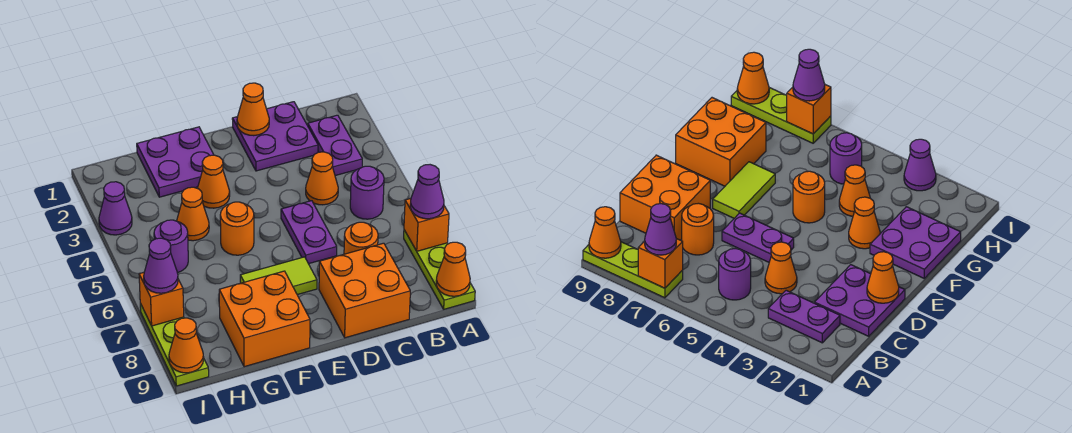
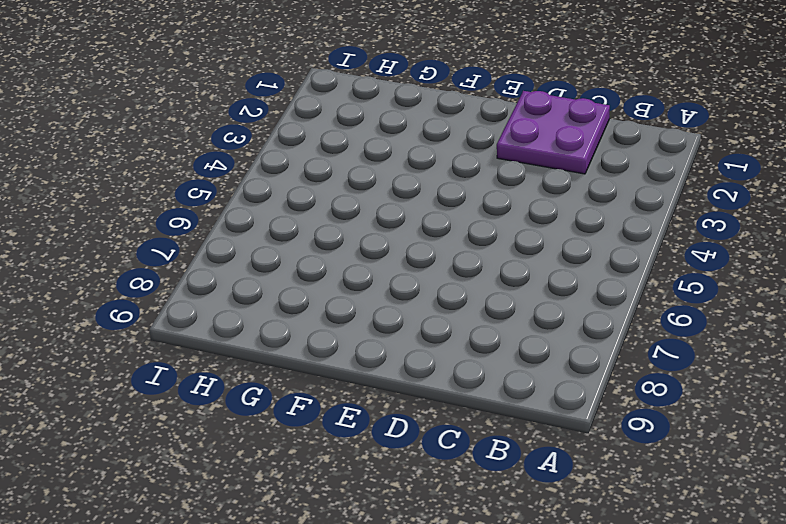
none -> lime 1x3 plate [404,230,475,309]
none -> purple 1x2 plate [308,115,362,176]
none -> purple 1x1 round brick [350,166,384,219]

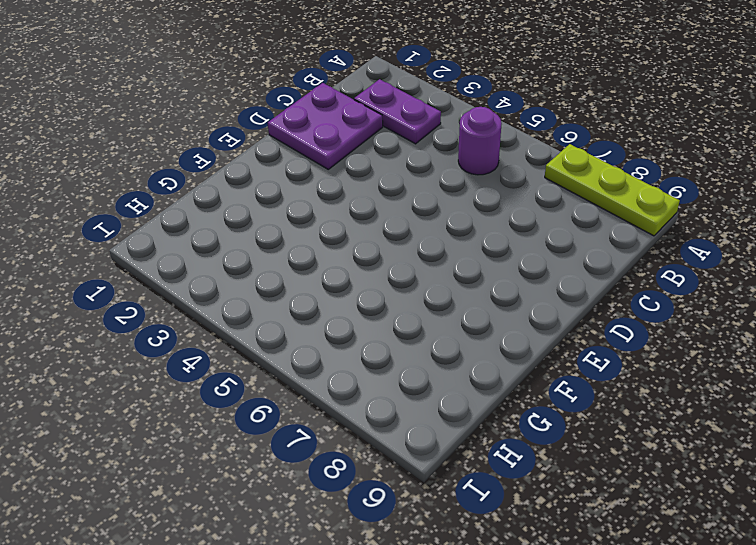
none -> orange 1x1 cone [306,152,338,205]
none -> orange 1x1 round brick [344,222,378,254]
none -> orange 2x2 brick [319,243,410,338]

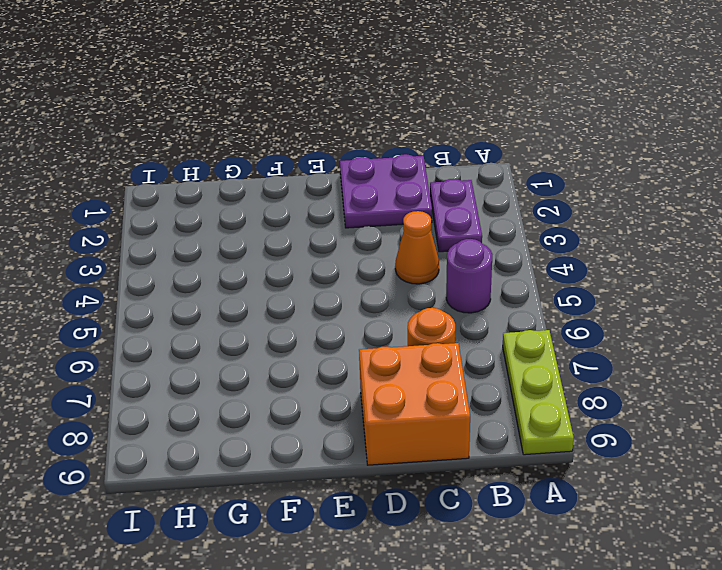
none -> purple 1x2 plate [281,201,337,264]
none -> lime 1x2 tile [240,257,317,295]
none -> purple 2x2 plate [137,127,214,197]

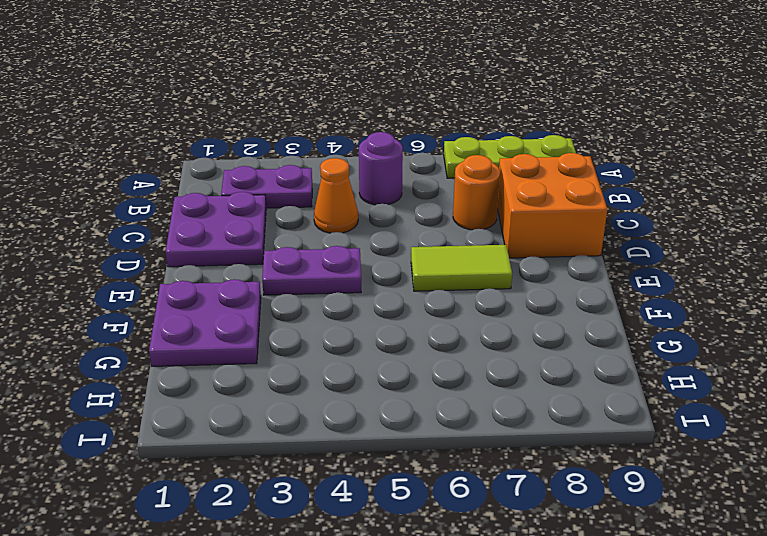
purple 1x2 plate [262,246,361,295] -> purple 1x2 plate moved to [281,201,337,264]
lime 1x2 tile [411,245,512,291] -> lime 1x2 tile turned to [240,257,317,295]
none -> orange 1x1 cone [198,155,230,208]
none -> orange 1x1 round brick [220,202,254,255]
none -> orange 2x2 brick [219,271,310,367]

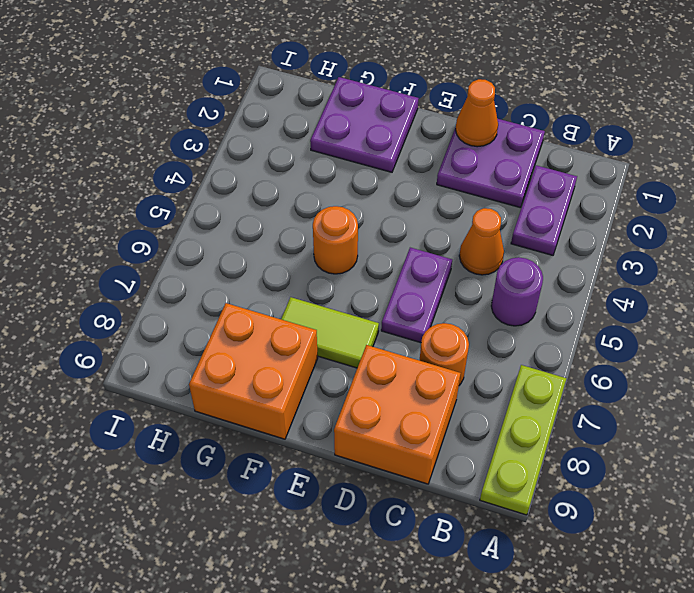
none -> orange 1x1 cone [198,155,230,208]
none -> orange 1x1 cone [177,187,209,241]
none -> purple 1x1 round brick [154,220,188,273]

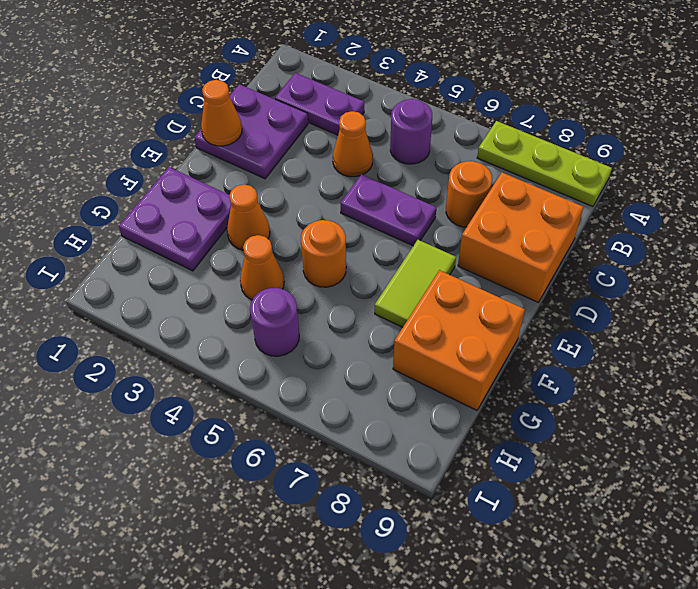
none -> purple 1x1 cone [99,182,132,235]
none -> lime 1x3 plate [140,304,209,386]
none -> orange 1x1 brick [404,198,449,251]

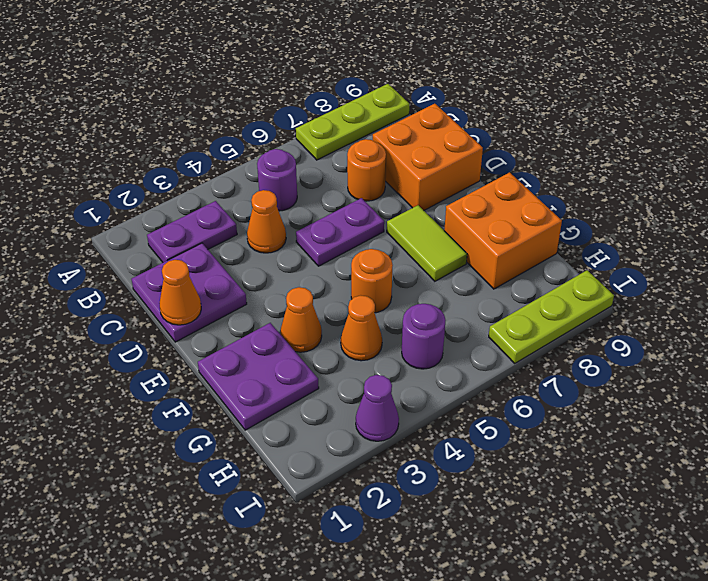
none -> orange 1x1 brick [404,198,449,251]
none -> orange 1x1 cone [436,242,470,296]
none -> orange 1x1 brick [139,272,184,326]

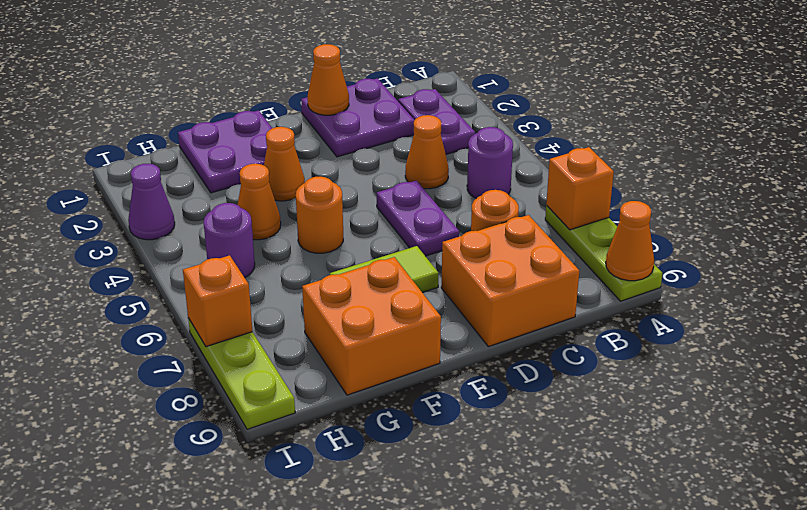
none -> orange 1x1 cone [169,318,204,373]
none -> purple 1x1 cone [410,165,444,219]
none -> purple 1x1 cone [144,238,178,293]

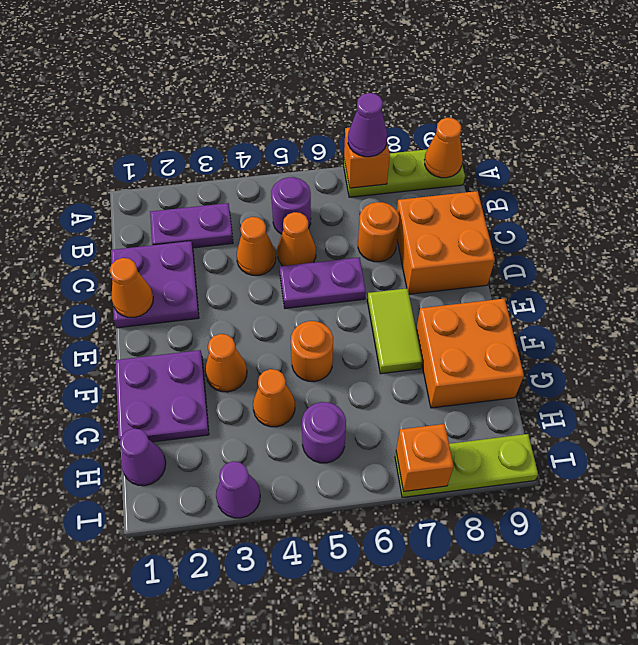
orange 1x1 cone [277,212,316,266] -> orange 1x1 cone moved to [169,318,204,373]
purple 1x1 cone [120,428,166,486] -> purple 1x1 cone moved to [144,238,178,293]

